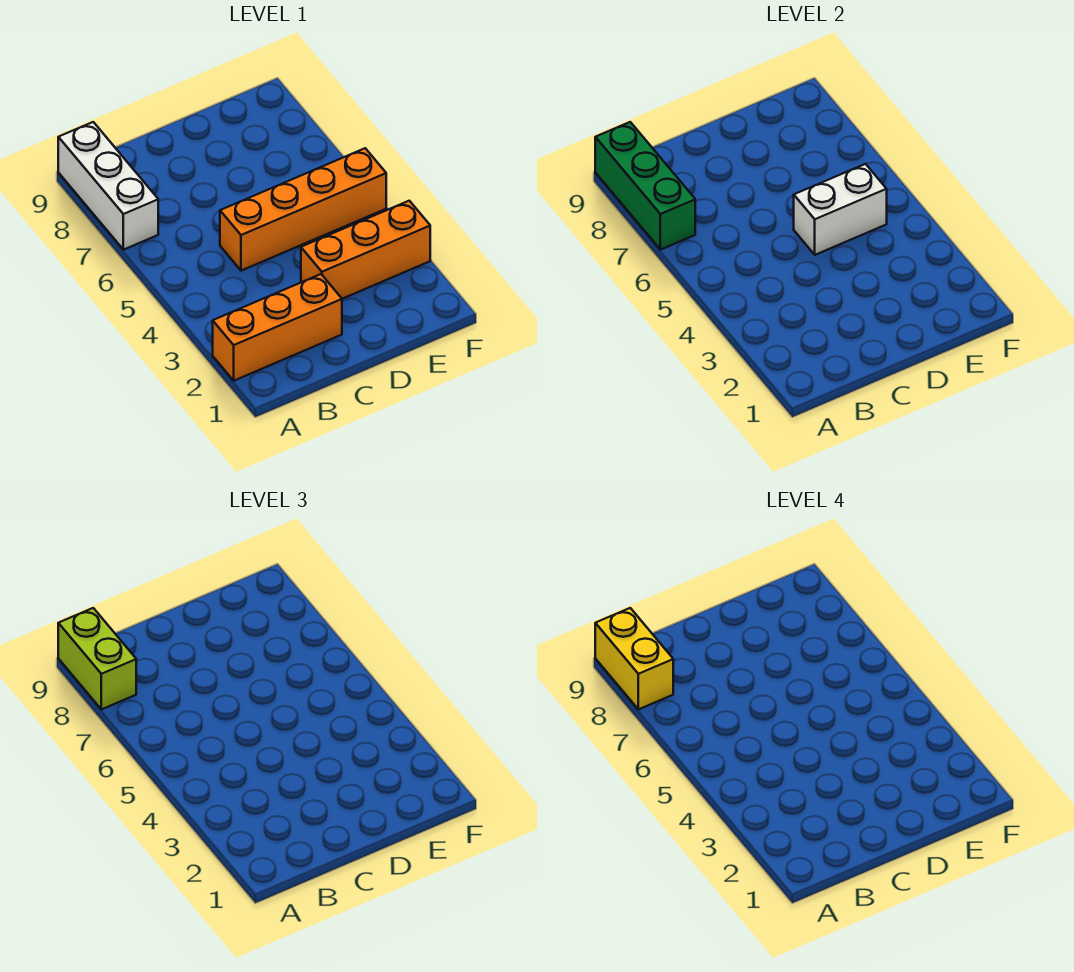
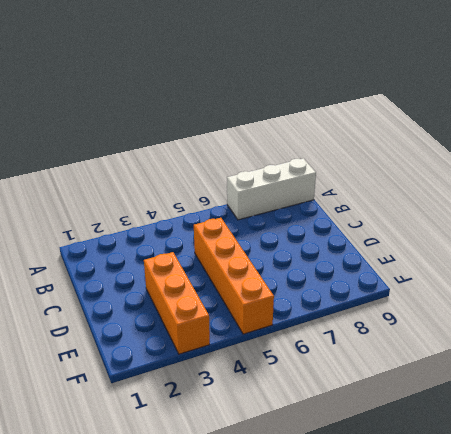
none -> orange 1x3 brick [213,274,342,381]
none -> green 1x3 brick [595,122,695,250]

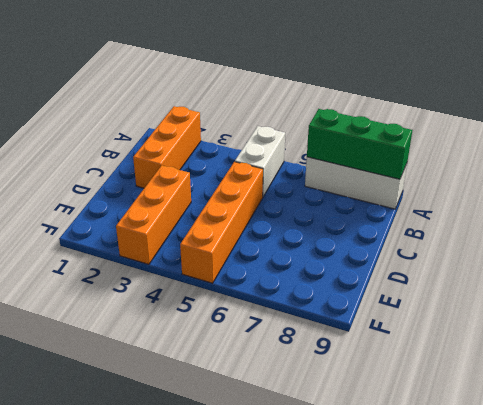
white 1x2 brick [235,126,285,197] -> white 1x2 brick moved to [794,164,887,255]
none -> lime 1x2 brick [58,608,136,709]
none -> yellow 1x2 brick [595,608,673,709]

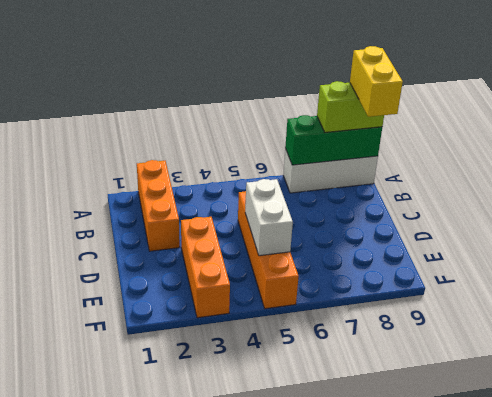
yellow 1x2 brick [350,46,403,117] -> yellow 1x2 brick turned to [595,608,673,709]

